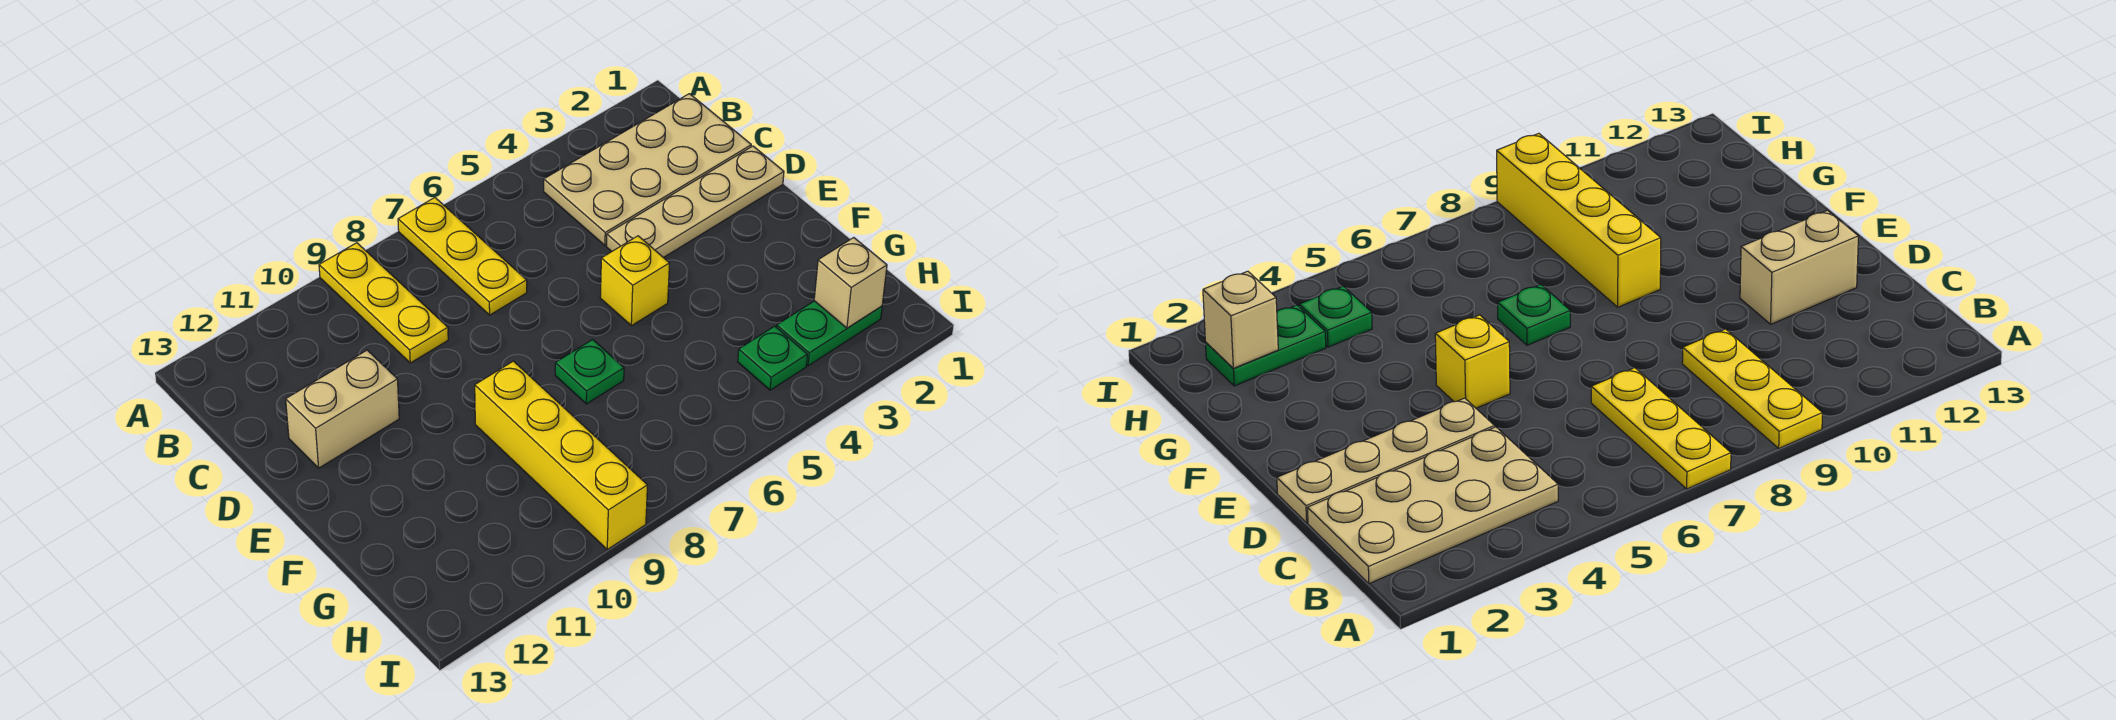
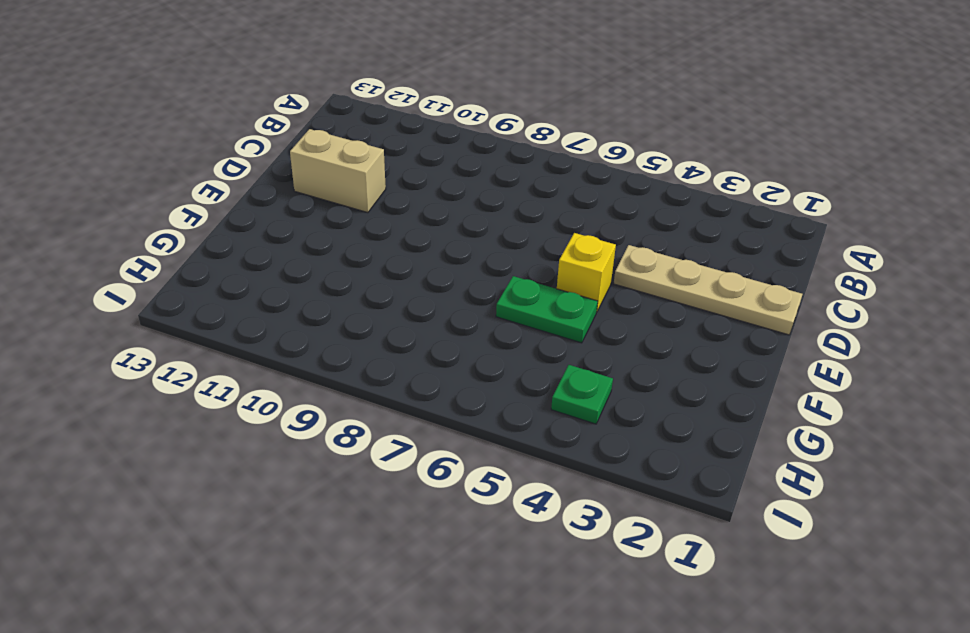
green 1x2 plate [496,276,598,343] -> green 1x2 plate moved to [776,301,882,366]
none -> yellow 1x3 plate [398,198,527,315]
none -> yellow 1x3 plate [319,243,448,363]

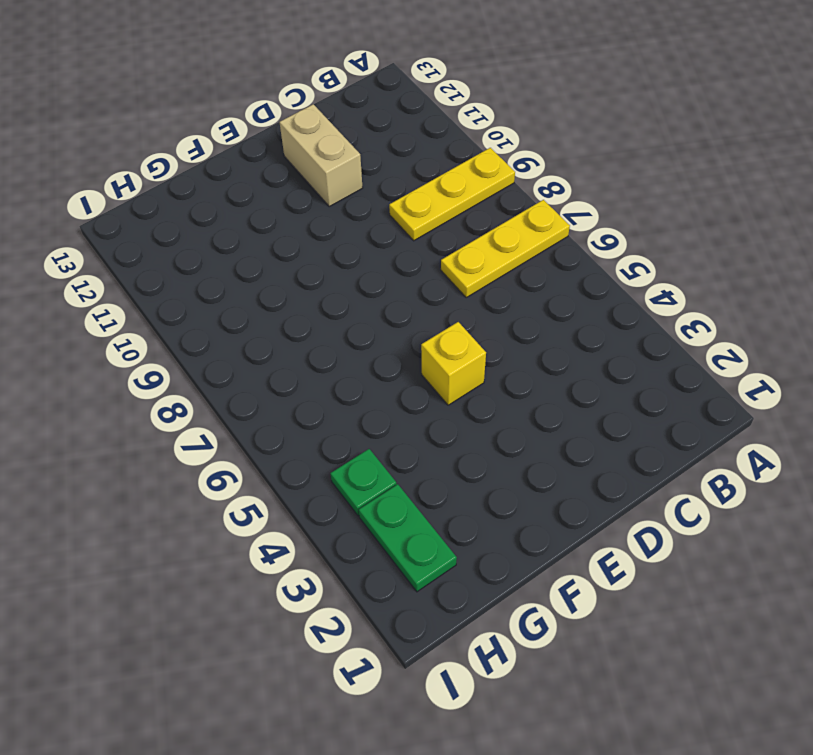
none -> tan 2x4 plate [544,94,751,245]
none -> tan 1x4 plate [606,146,784,258]

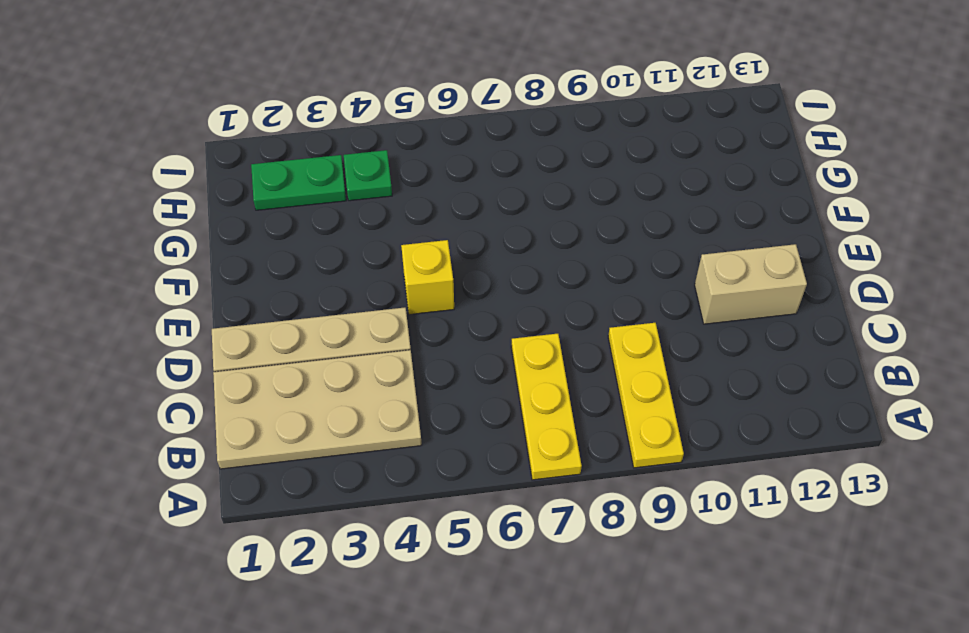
none -> green 1x1 plate [555,340,624,404]
none -> yellow 1x4 brick [475,361,647,549]

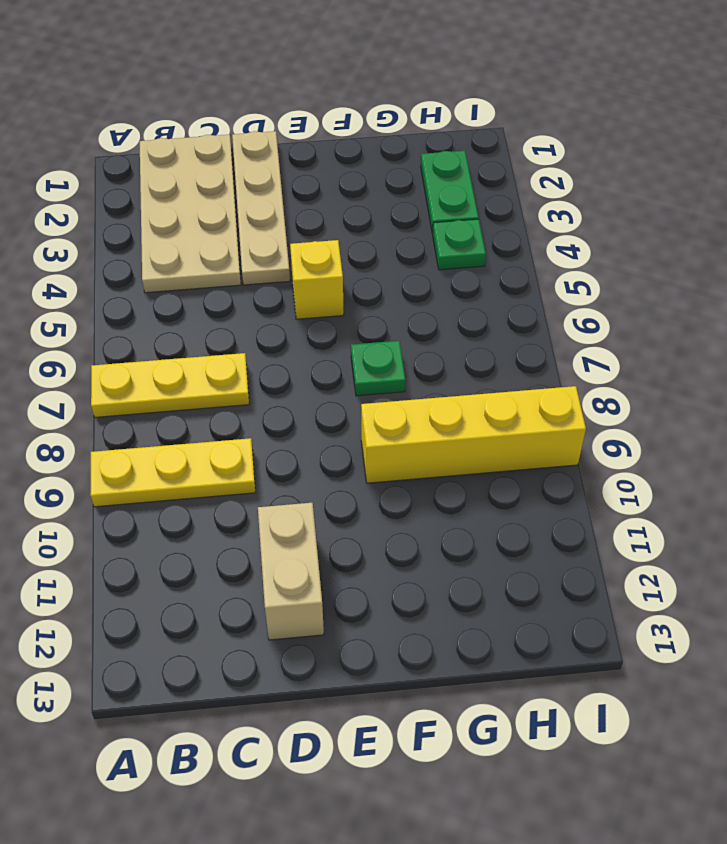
none -> tan 1x1 brick [814,238,887,328]

